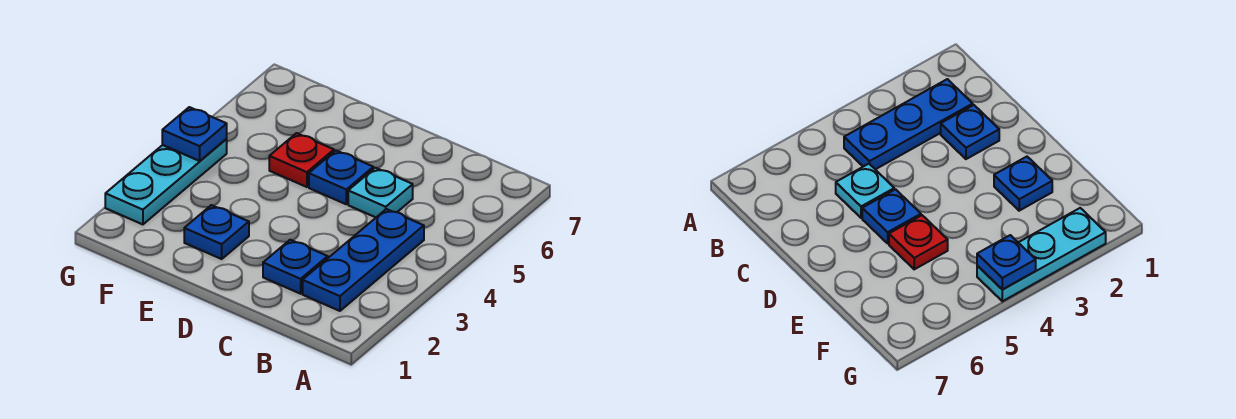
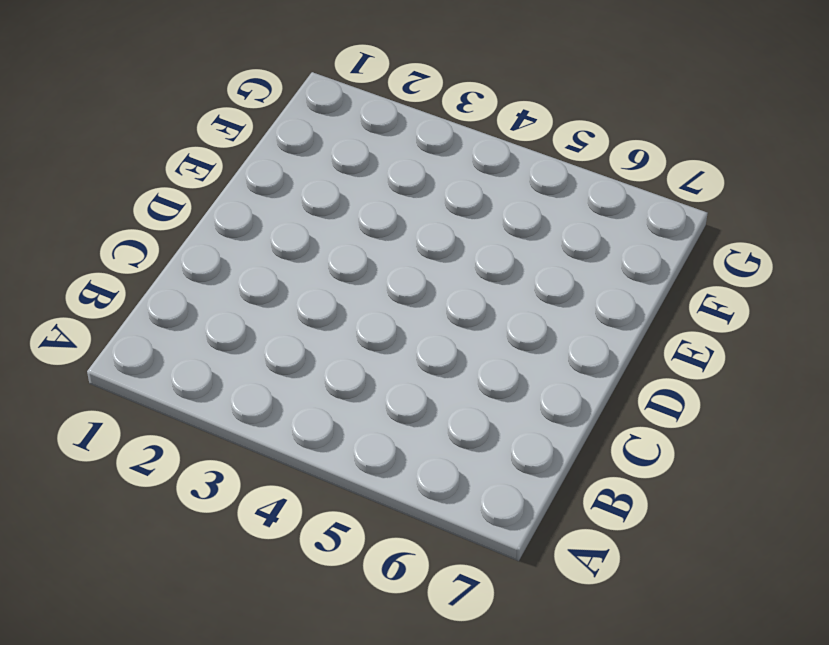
none -> blue 1x3 plate [303,209,424,311]
none -> blue 1x1 plate [263,240,328,294]

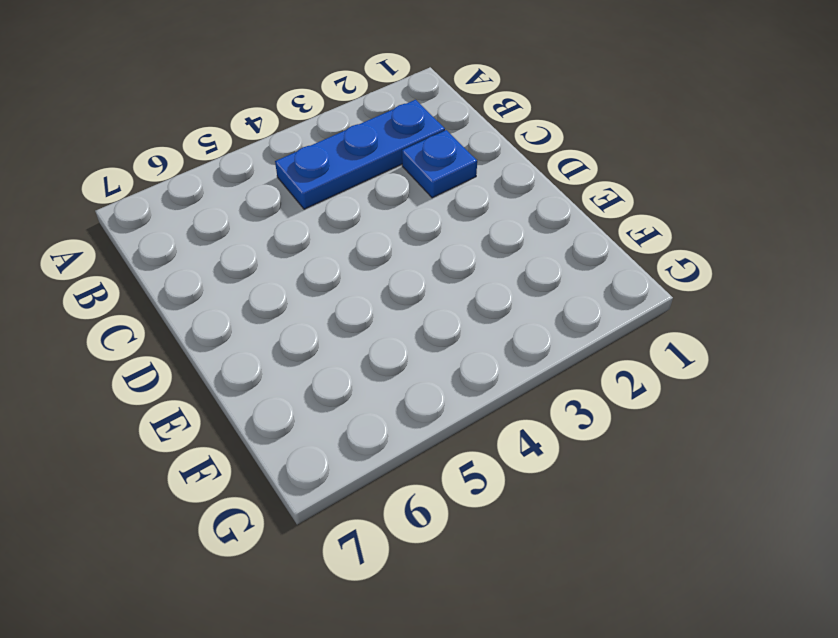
none -> cyan 1x1 plate [348,168,413,217]
none -> blue 1x1 plate [309,151,373,204]

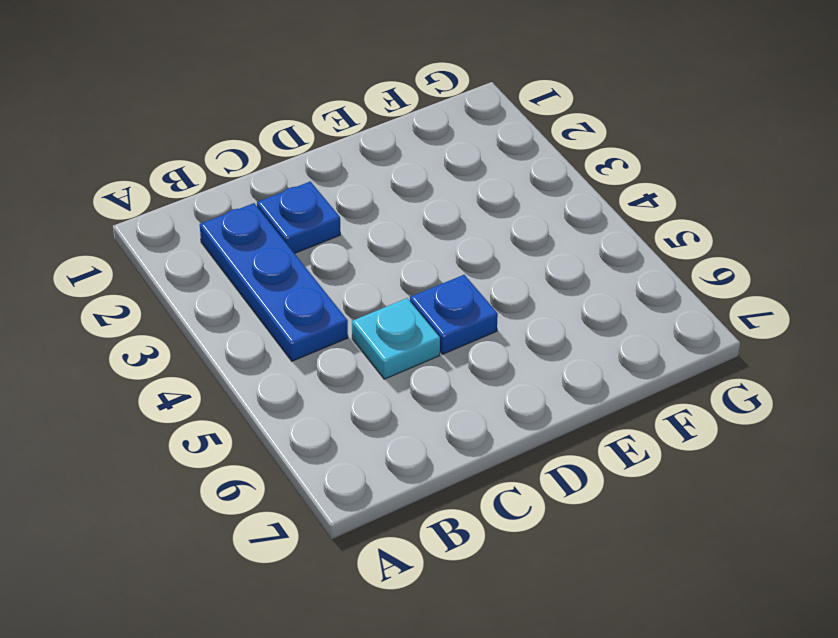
none -> blue 1x1 plate [184,205,249,259]
none -> red 1x1 plate [269,133,334,187]

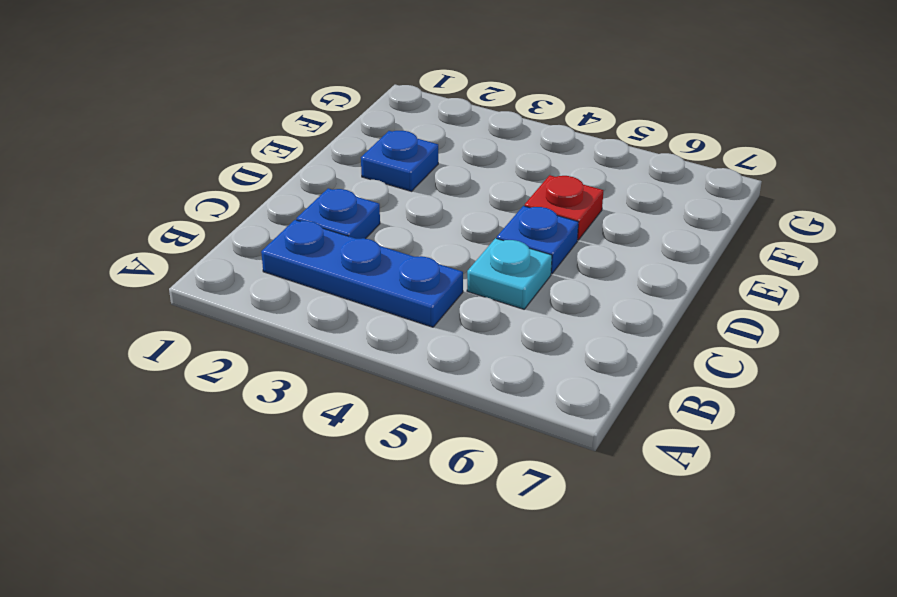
none -> cyan 1x3 plate [105,139,227,224]
none -> blue 1x1 plate [162,107,227,161]

